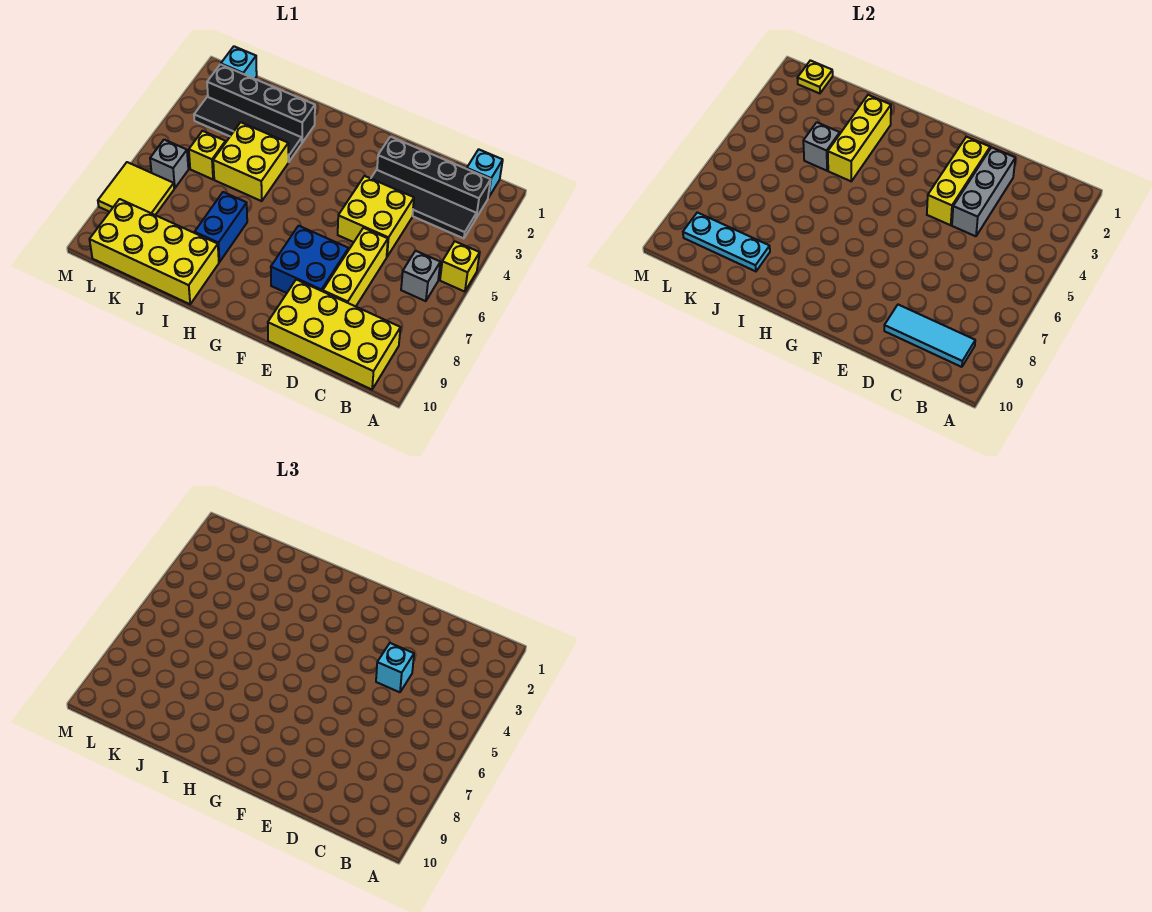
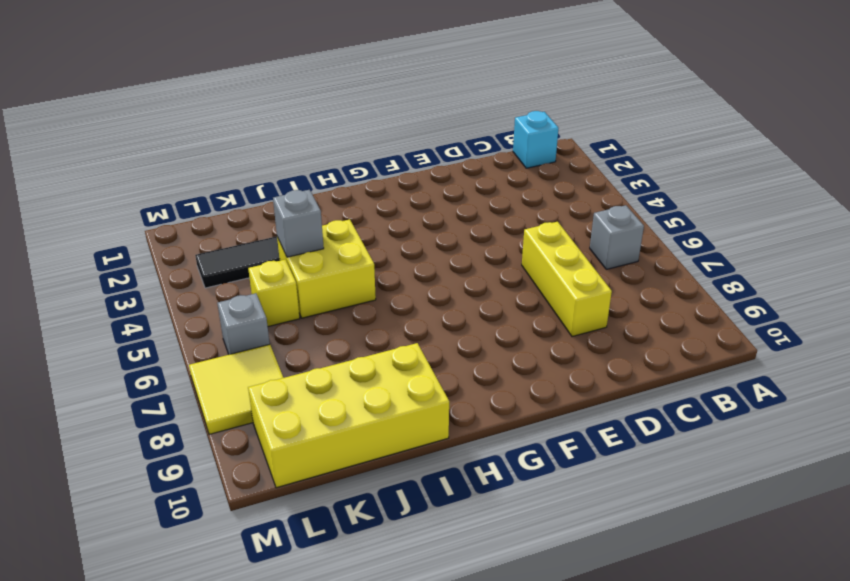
none -> yellow 1x1 brick [440,241,480,292]
none -> black 1x4 brick [377,137,491,218]
none -> black 1x4 tile [371,170,476,238]

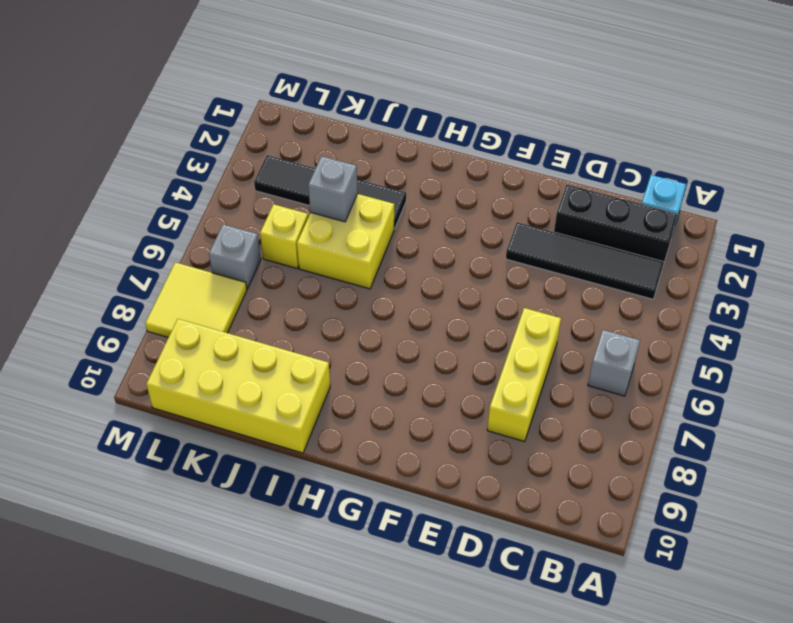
black 1x3 brick [554,185,677,262] -> black 1x4 brick [377,137,491,218]
none -> yellow 1x1 brick [440,241,480,292]
none -> yellow 2x4 brick [268,280,400,390]
none -> yellow 2x2 brick [338,176,414,257]

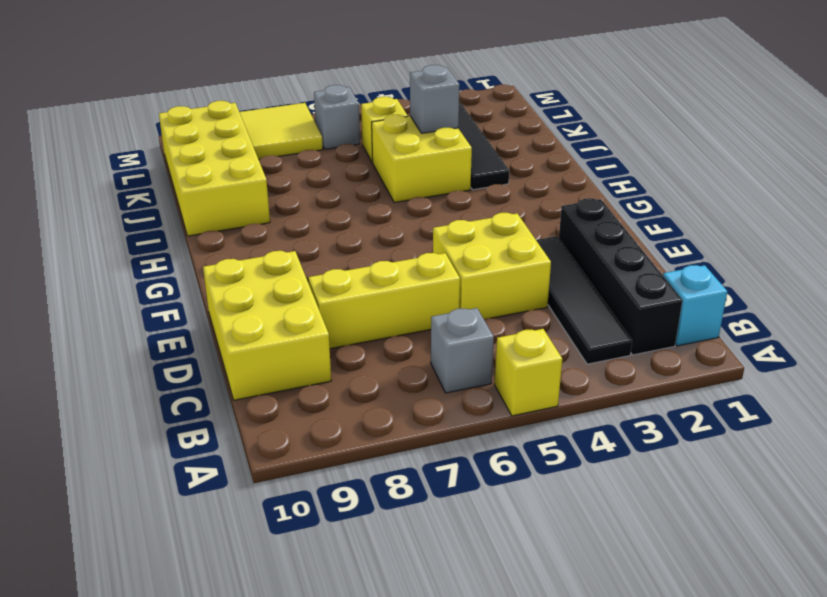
yellow 2x3 brick [203,251,331,400] -> yellow 2x4 brick [268,280,400,390]
none -> blue 2x2 brick [271,226,349,293]
none -> black 1x4 brick [207,64,315,142]
none -> blue 1x2 brick [195,192,247,262]

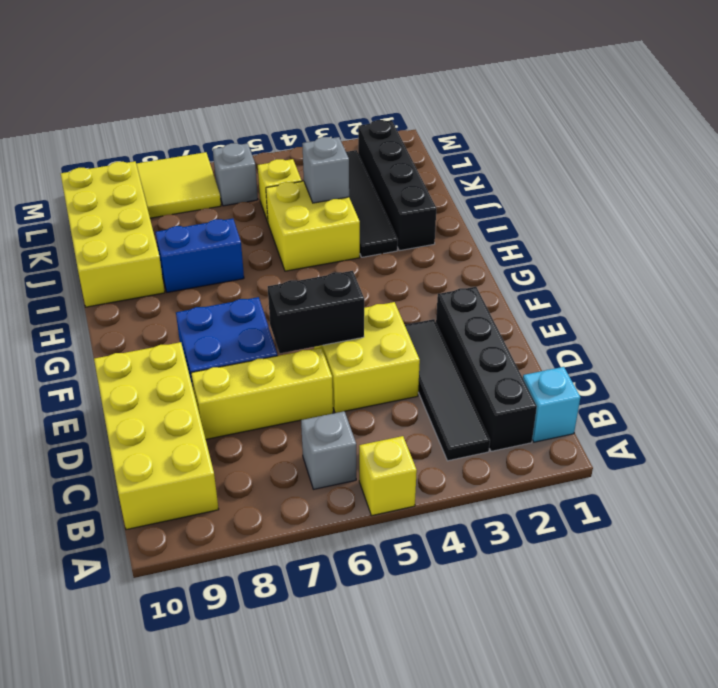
black 1x2 brick [268,271,364,353] -> none
none -> cyan 1x1 brick [221,46,257,79]
none -> cyan 1x3 tile [884,305,975,367]
none -> grey 1x3 brick [952,147,1015,236]

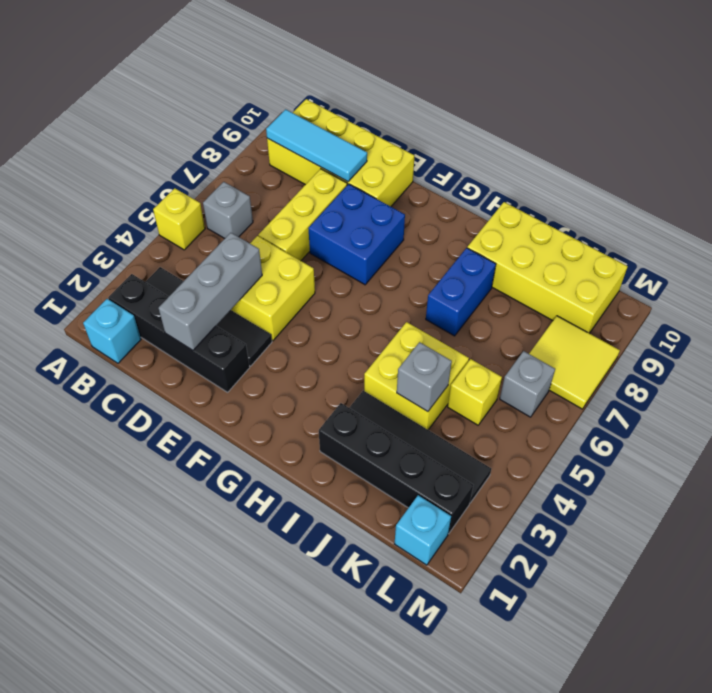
none -> yellow 1x3 brick [927,137,990,225]
none -> yellow 1x3 brick [828,95,891,181]
none -> cyan 1x3 plate [683,213,770,271]

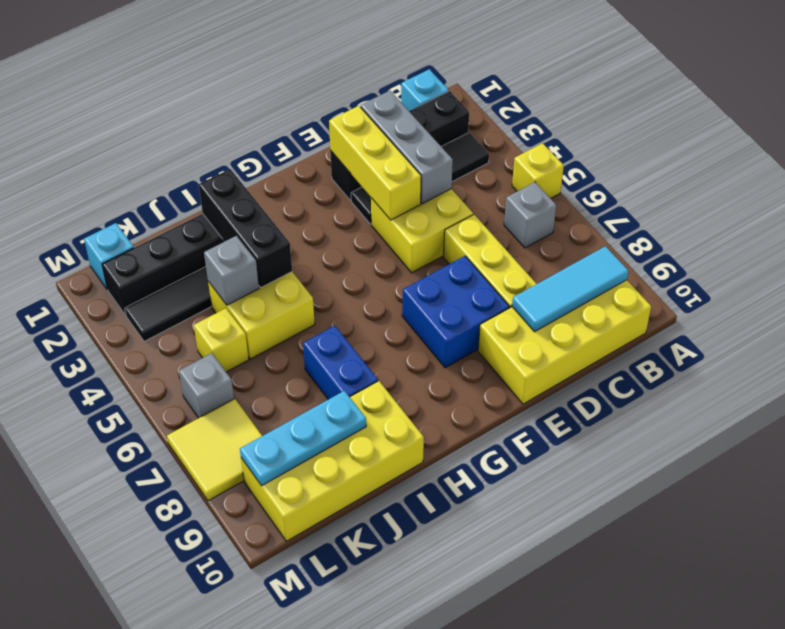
black 1x3 brick [199,169,292,287] -> yellow 1x3 brick [828,95,891,181]
none -> yellow 1x1 plate [798,60,833,94]
none -> cyan 1x1 brick [376,643,414,692]

